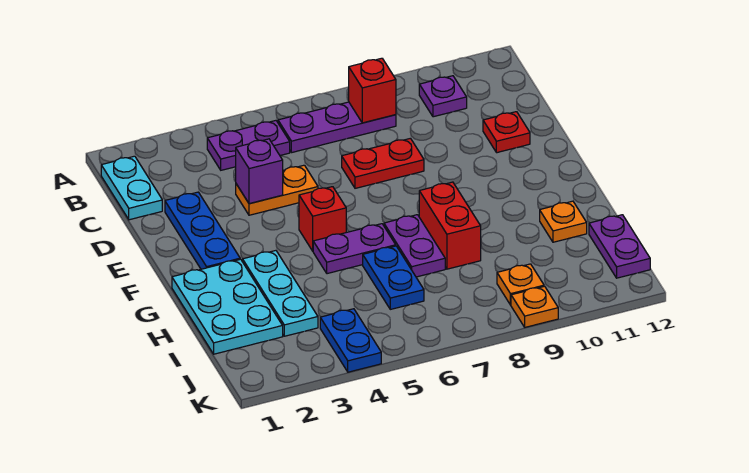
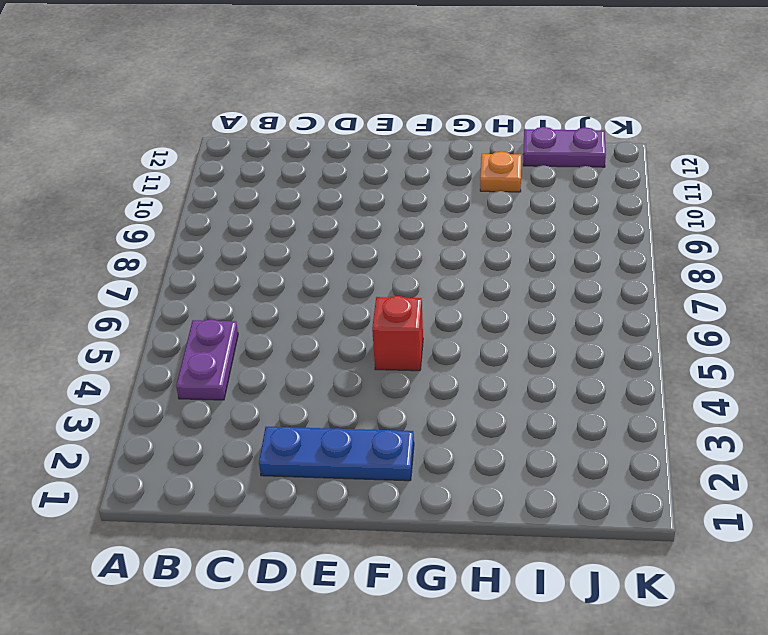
none -> cyan 1x2 plate [101,156,162,220]
none -> purple 1x3 plate [278,102,396,153]
none -> purple 1x1 plate [419,76,467,117]

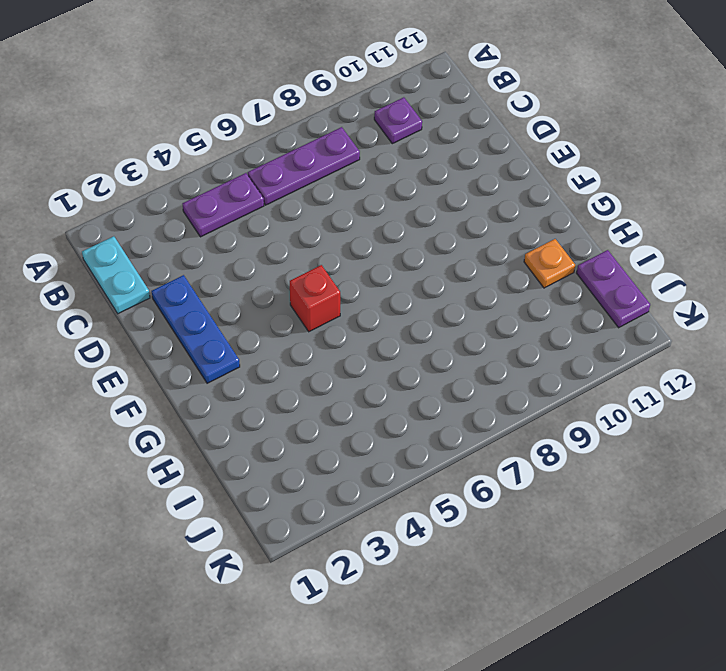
none -> orange 1x2 plate [236,165,318,215]
none -> red 1x2 plate [342,138,424,188]
none -> red 1x1 plate [483,112,530,153]

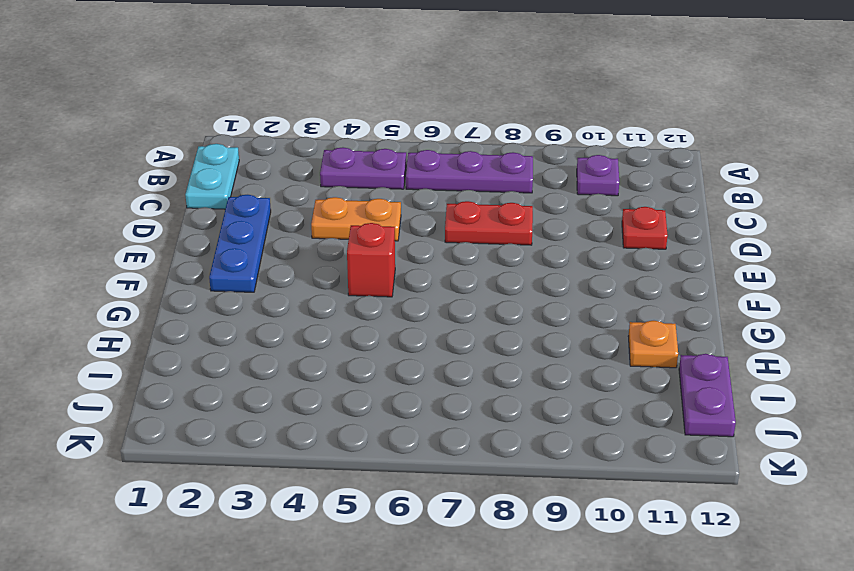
none -> cyan 2x3 plate [172,259,283,354]
none -> cyan 1x3 plate [243,251,318,336]
none -> purple 1x2 plate [313,224,396,274]

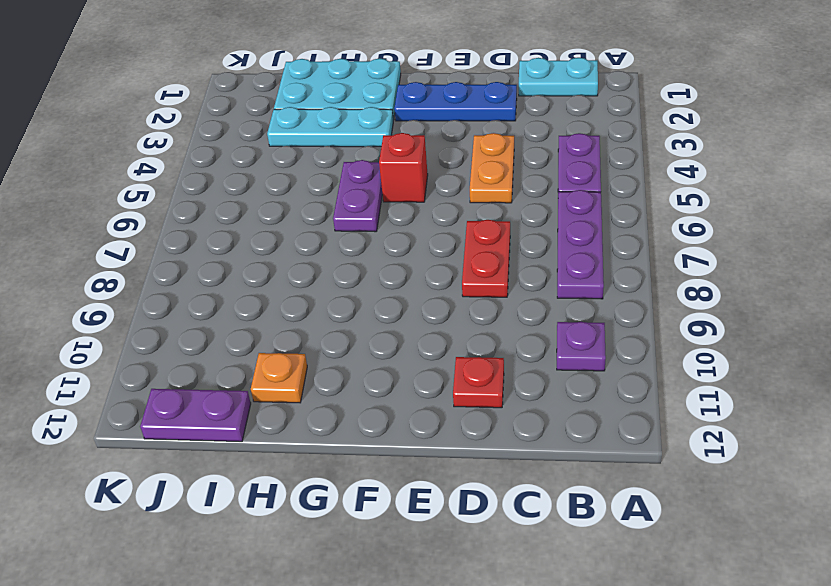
none -> purple 1x2 plate [384,215,445,277]
none -> red 1x2 brick [419,182,481,269]
none -> blue 1x2 plate [363,246,424,309]

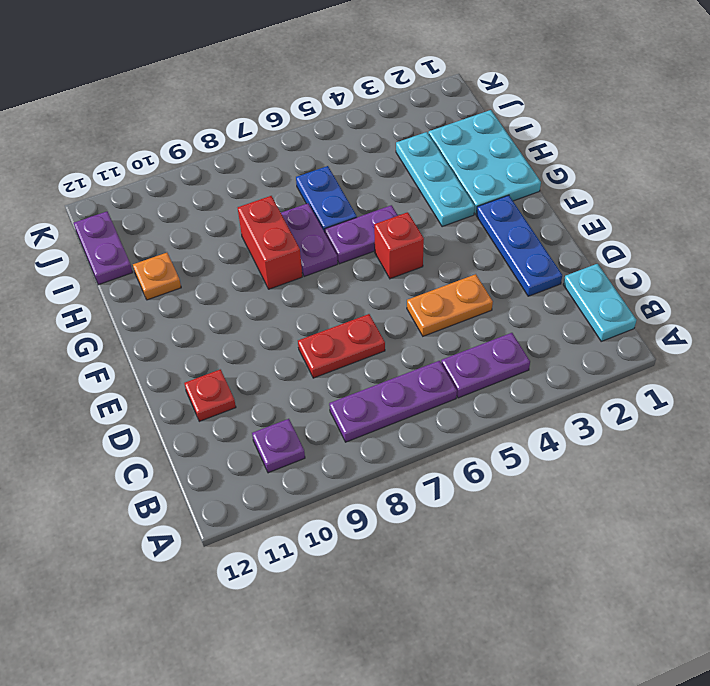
none -> blue 1x2 plate [320,309,381,372]
none -> orange 1x1 plate [497,264,544,305]
none -> orange 1x1 plate [511,286,558,327]

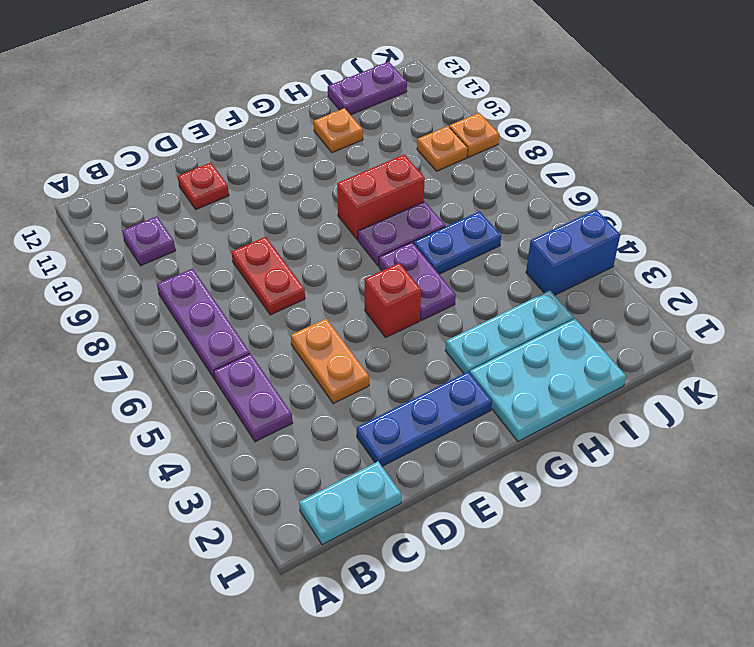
blue 1x2 brick [526,209,620,295] -> blue 1x2 plate [320,309,381,372]
none -> red 1x1 brick [349,58,396,123]
none -> purple 1x1 brick [236,139,283,204]

